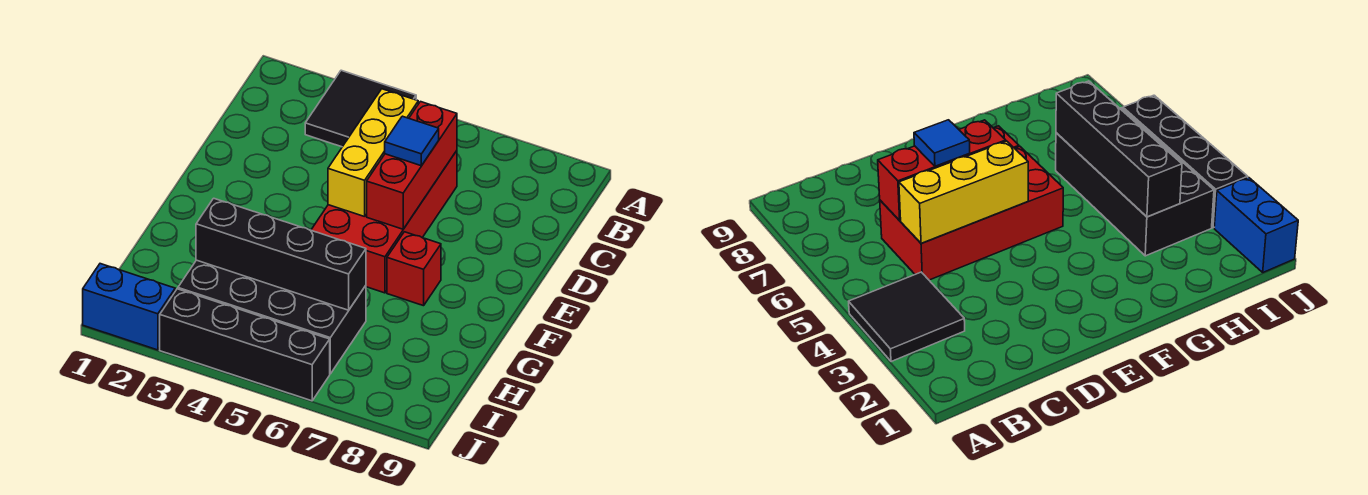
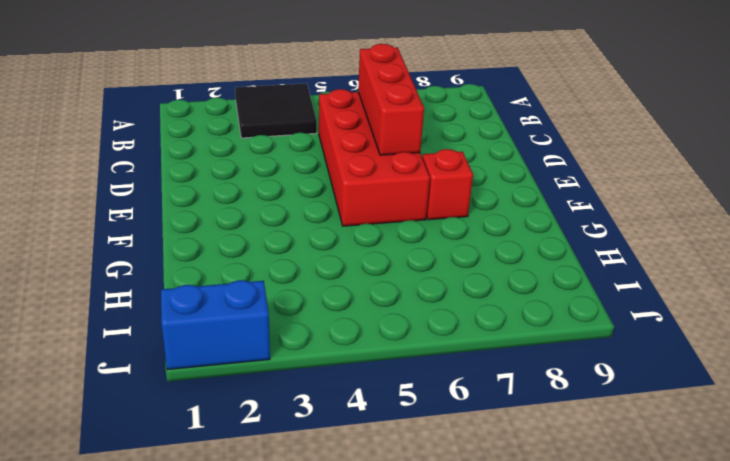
none -> black 2x4 brick [178,260,366,374]
none -> black 1x4 brick [160,289,330,401]

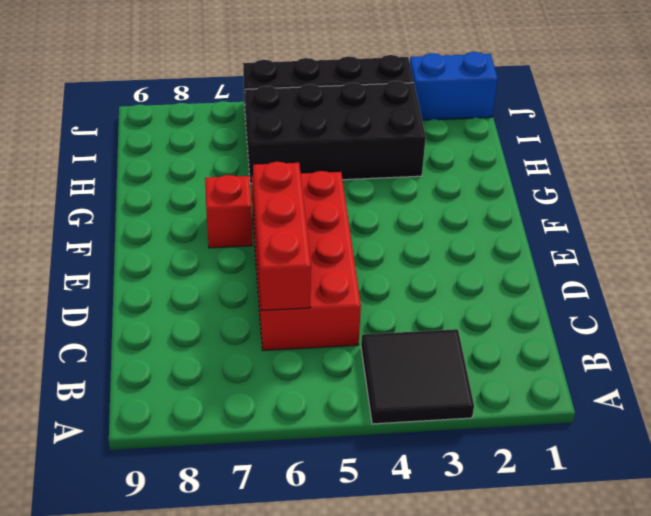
none -> yellow 1x3 brick [328,89,418,217]
none -> black 1x4 brick [196,198,366,310]

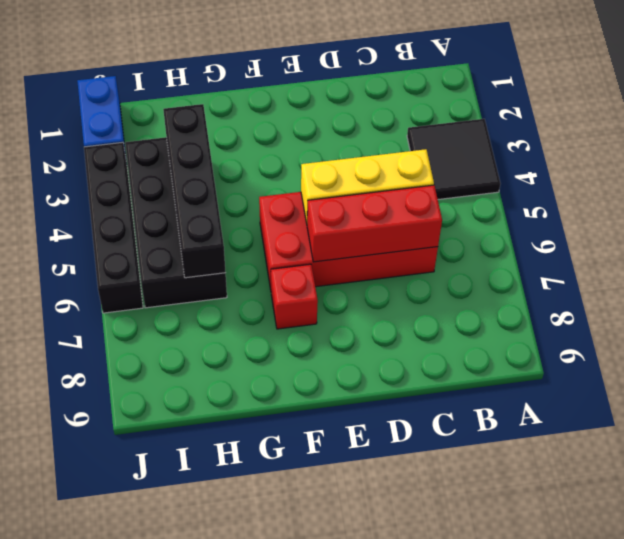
none -> blue 1x1 tile [385,116,439,166]

